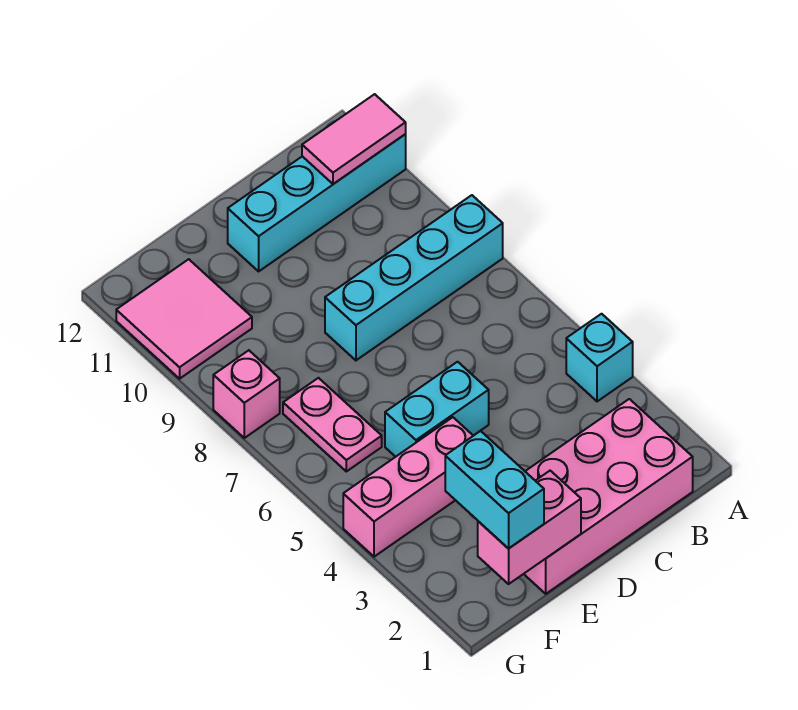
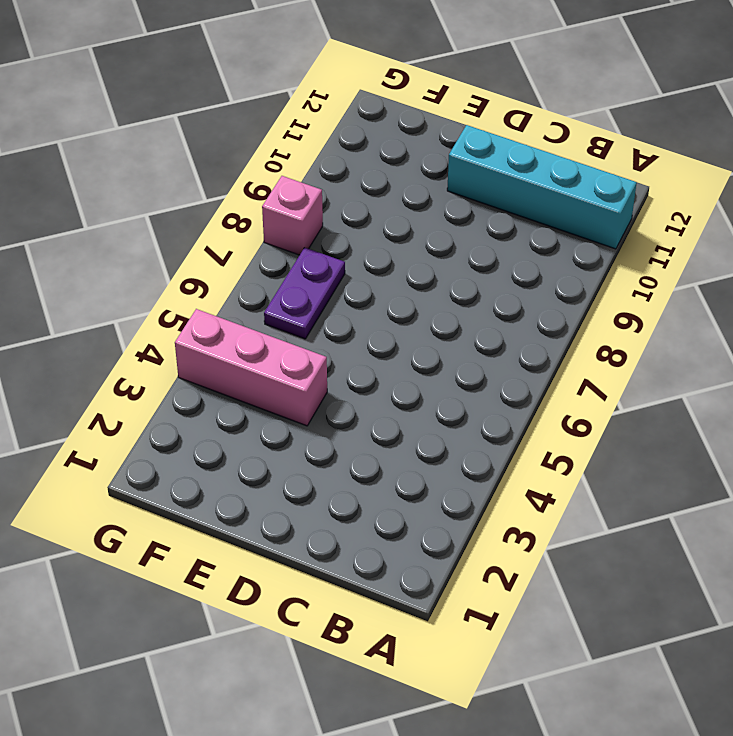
purple 1x2 plate [264,248,345,339] -> pink 1x2 plate [283,378,382,471]
none -> cyan 1x1 brick [566,314,633,402]
none -> cyan 1x4 brick [325,195,503,360]
none -> pink 2x4 brick [524,399,693,594]

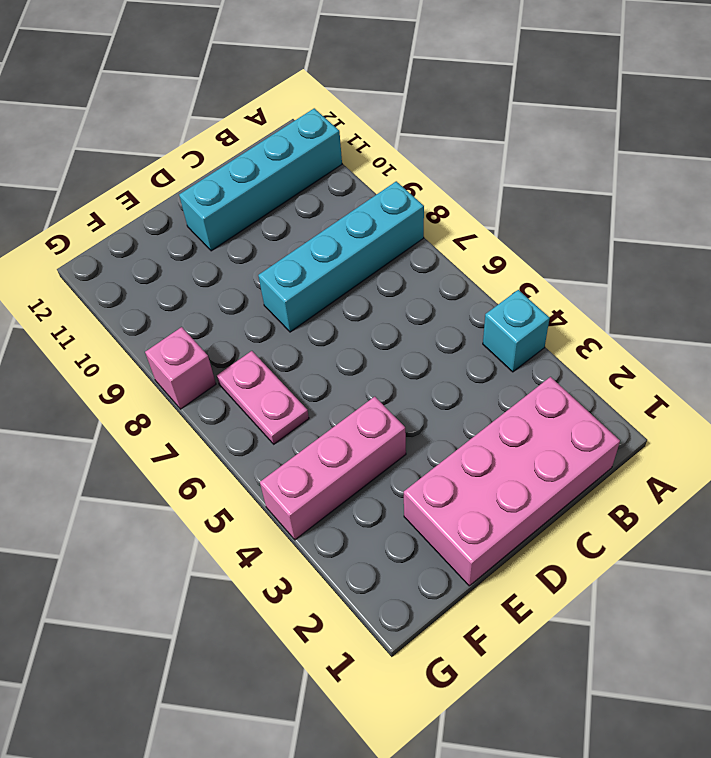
none -> cyan 1x2 brick [385,362,489,457]
none -> pink 2x2 tile [116,259,252,379]
none -> pink 1x2 tile [302,94,406,184]

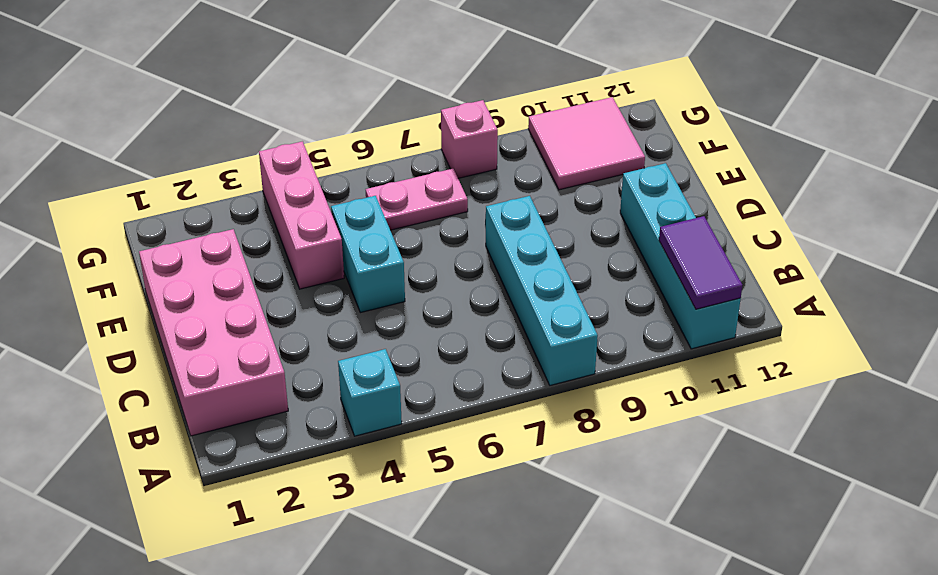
purple 1x2 tile [659,216,742,309] -> pink 1x2 tile [302,94,406,184]
none -> pink 1x2 brick [478,471,581,584]
none -> cyan 1x2 brick [445,431,544,548]

